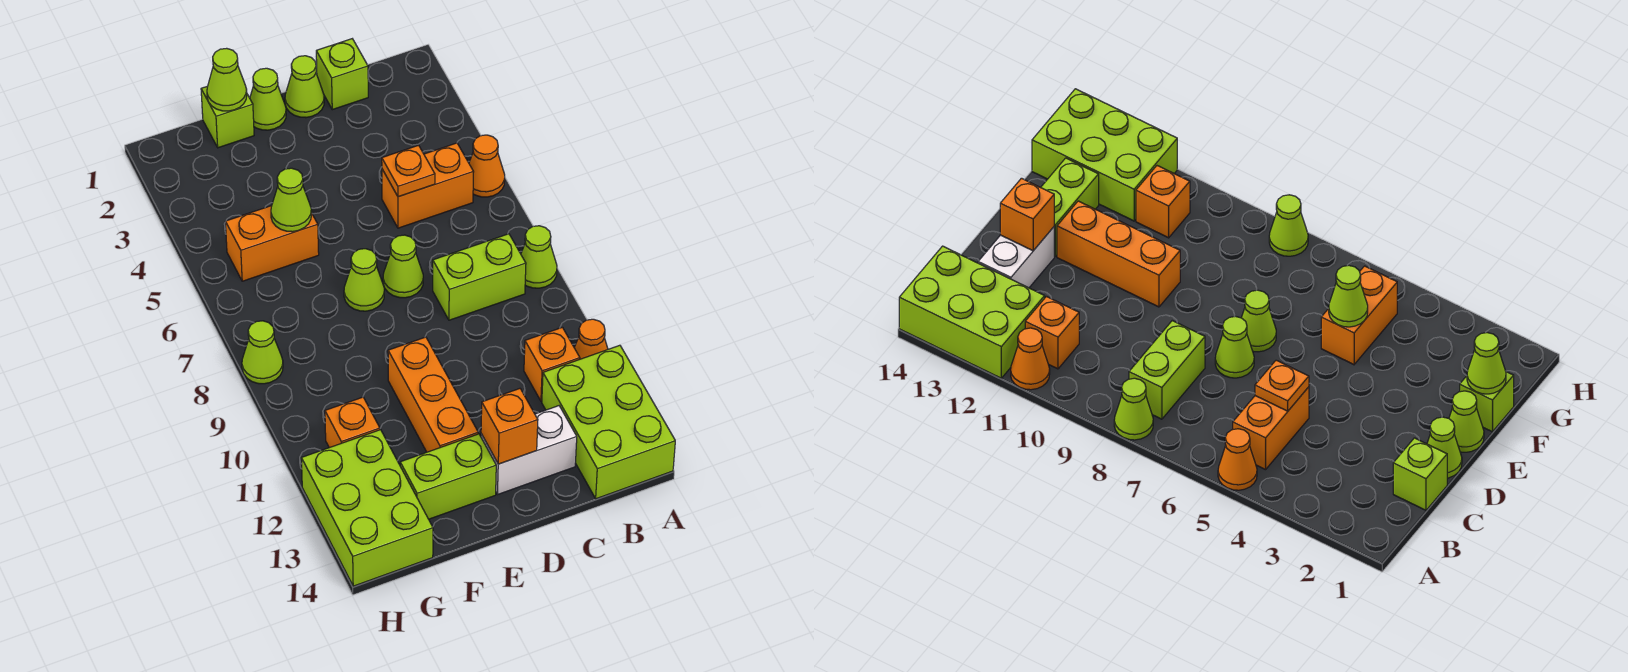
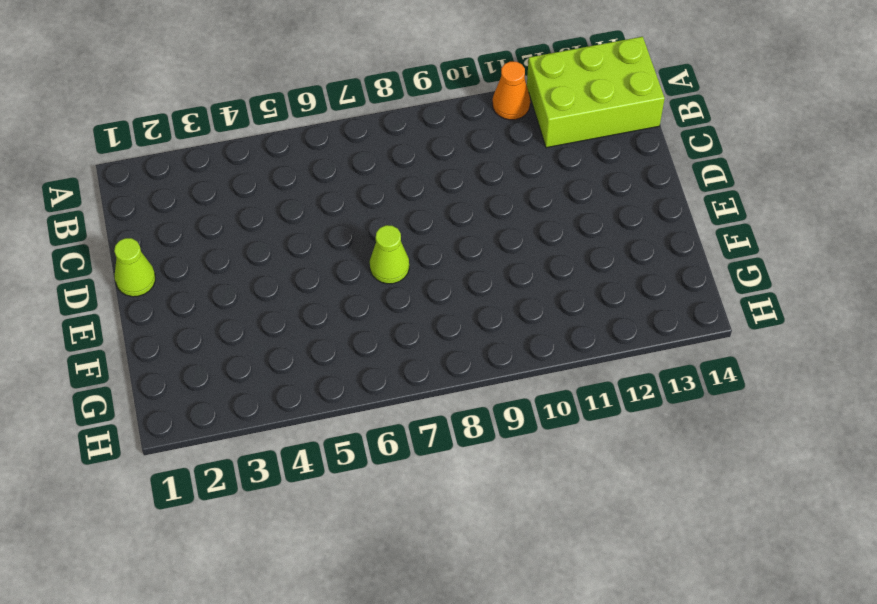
none -> orange 1x1 cone [469,135,505,197]
none -> lime 1x1 cone [521,226,557,288]
none -> orange 1x2 brick [382,143,473,228]

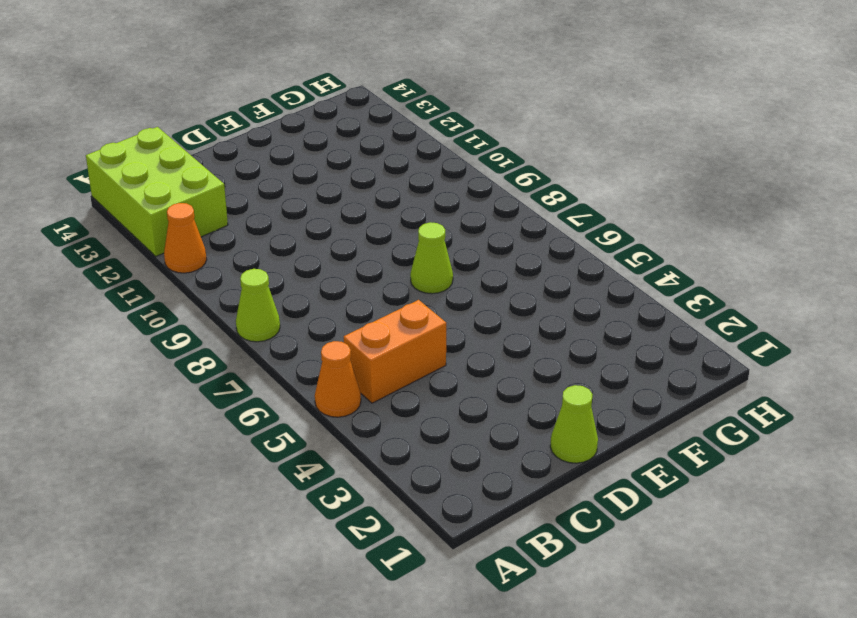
none -> lime 1x2 brick [433,234,526,320]
none -> orange 1x1 brick [524,327,580,401]
none -> lime 1x1 brick [316,39,368,110]

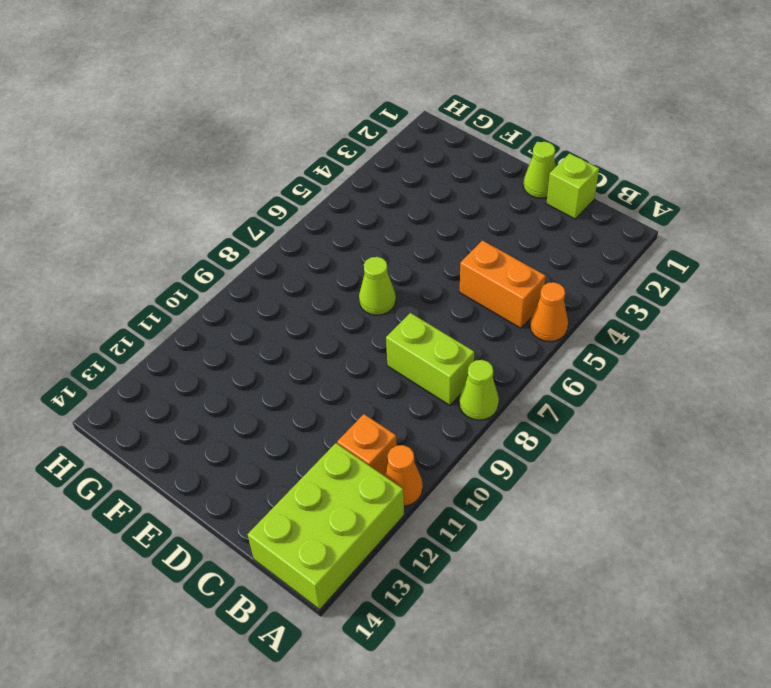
none -> white 1x2 brick [481,406,577,495]
none -> lime 1x1 cone [383,235,423,298]
none -> lime 1x1 cone [250,68,286,130]

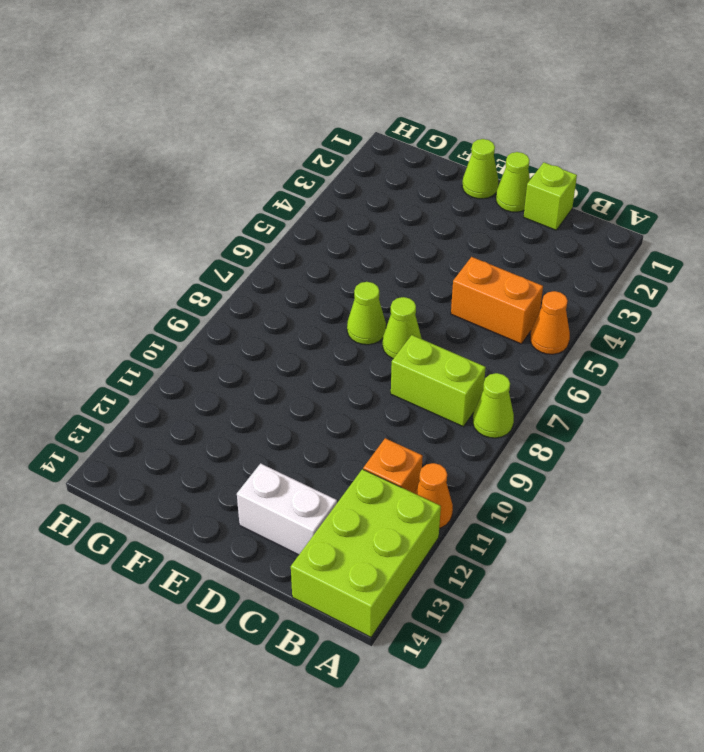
none -> orange 1x3 brick [388,337,478,452]
none -> lime 1x2 brick [400,434,496,519]
none -> lime 1x1 brick [201,86,254,148]

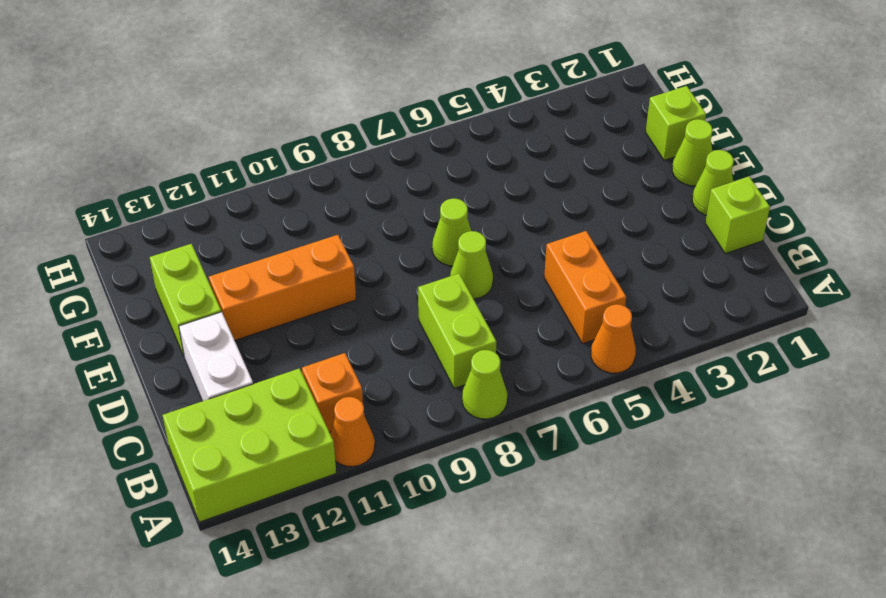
none -> orange 1x2 brick [225,206,319,281]
none -> orange 1x1 brick [325,397,380,448]
none -> lime 2x3 brick [301,430,433,586]

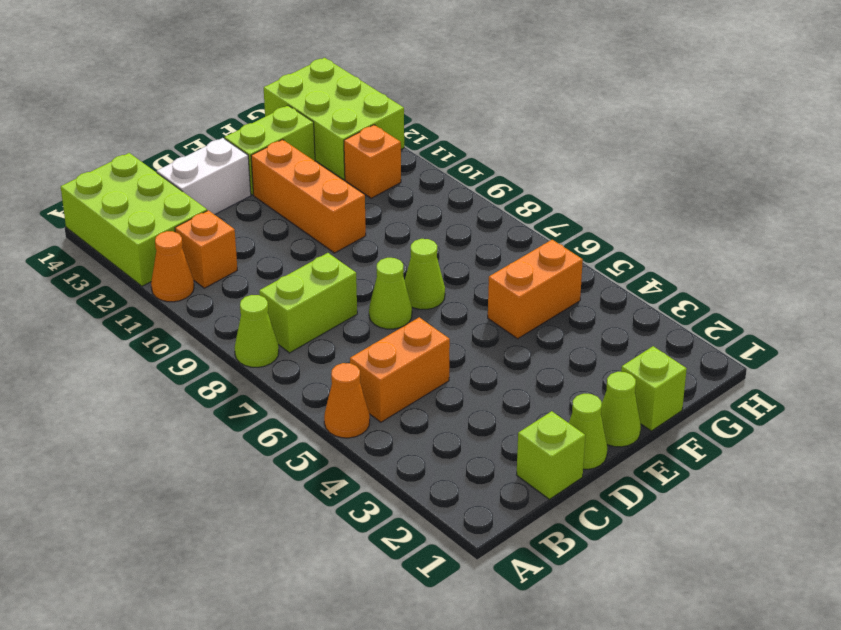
none -> lime 1x1 cone [242,321,283,384]
none -> orange 1x1 plate [382,145,435,197]
none -> orange 1x1 brick [481,389,538,464]

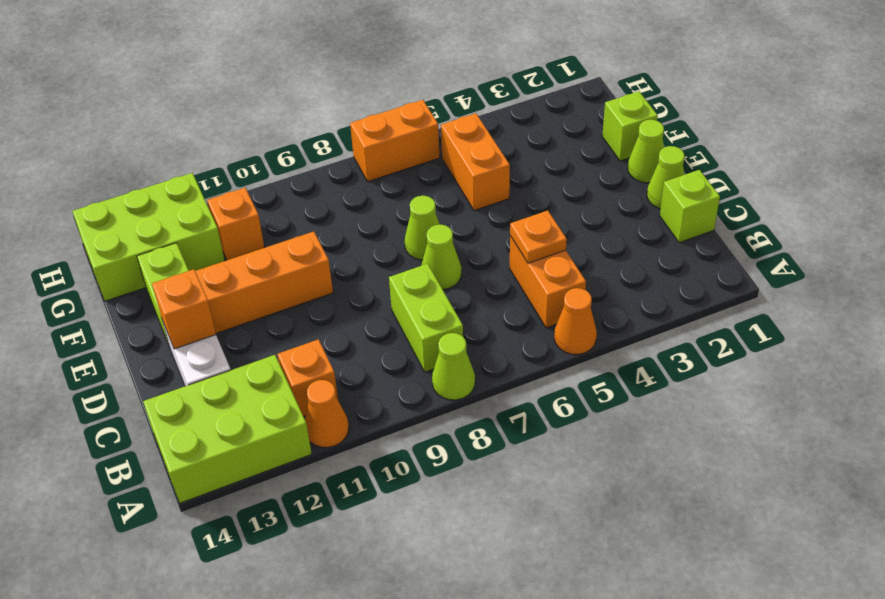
orange 1x2 brick [350,100,440,182] -> none
none -> lime 1x1 cone [242,321,283,384]
none -> lime 1x1 cone [207,48,247,111]
none -> lime 1x1 cone [271,168,311,232]

